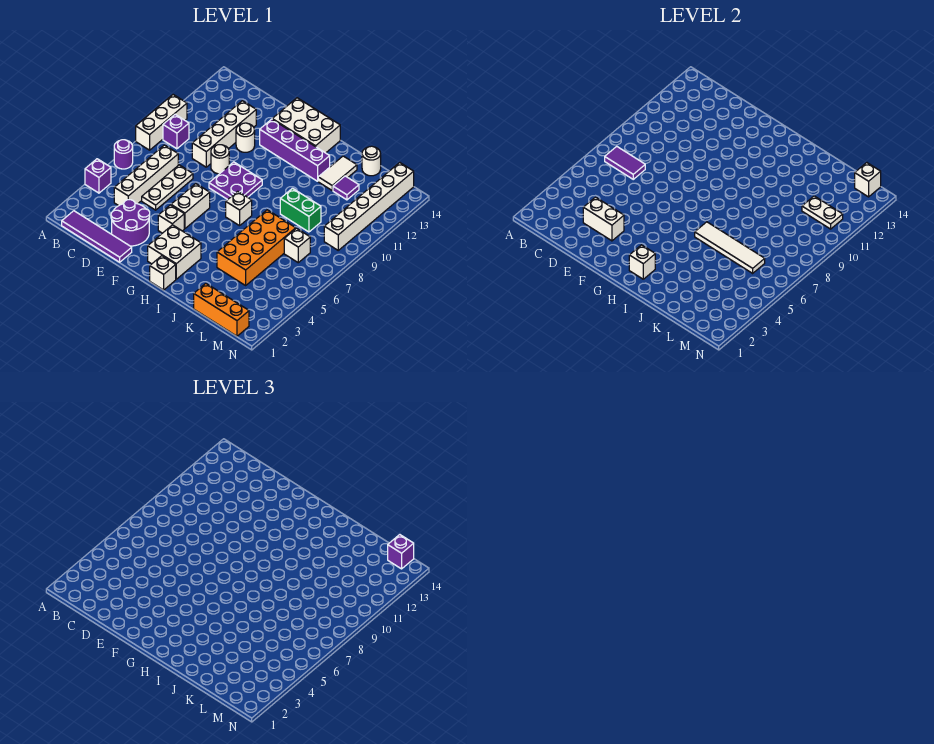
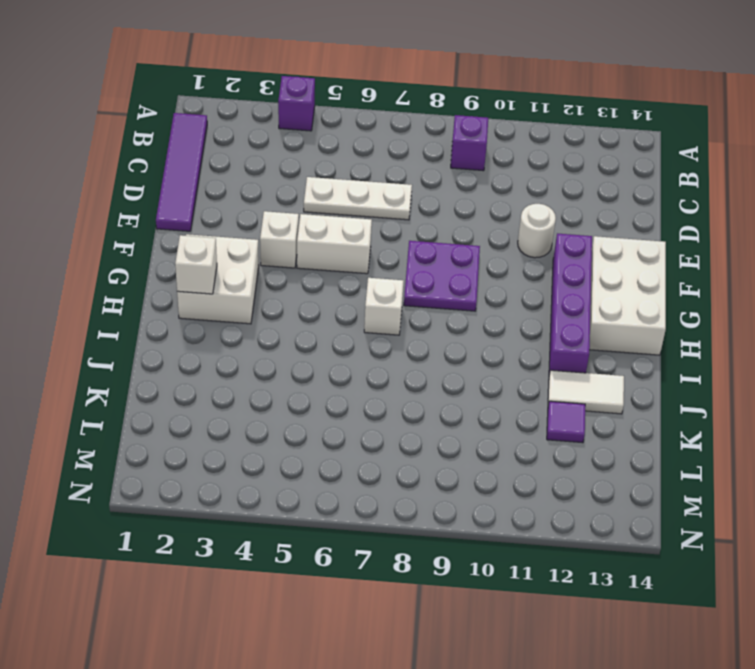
none -> purple 1x1 round brick [114,140,133,169]
none -> white 1x3 brick [136,95,187,150]
none -> white 1x4 brick [114,145,178,206]
none -> purple 2x2 round brick [111,200,150,246]

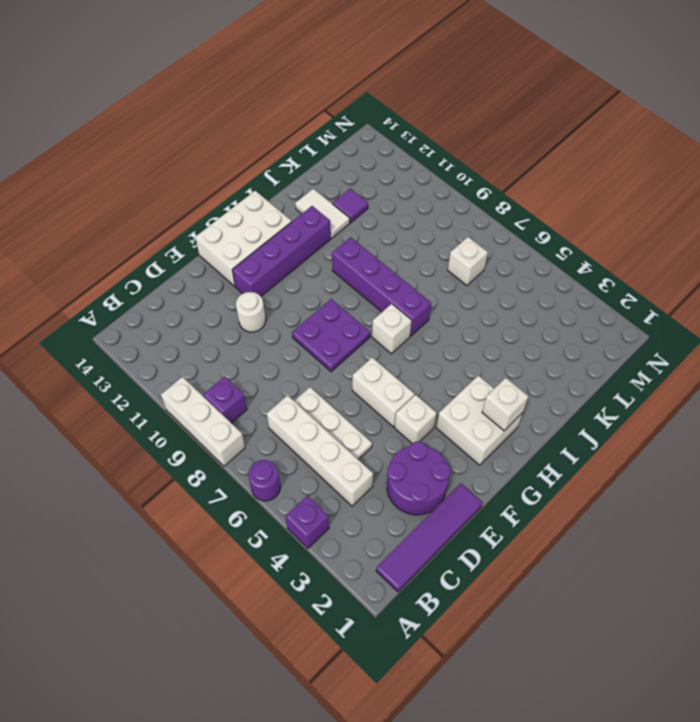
purple 1x4 brick [332,237,431,336] -> none
none -> white 1x4 brick [192,101,256,167]
none -> white 1x1 round brick [211,145,229,174]
none -> white 1x1 brick [150,256,176,290]
none -> orange 2x4 brick [217,210,296,285]

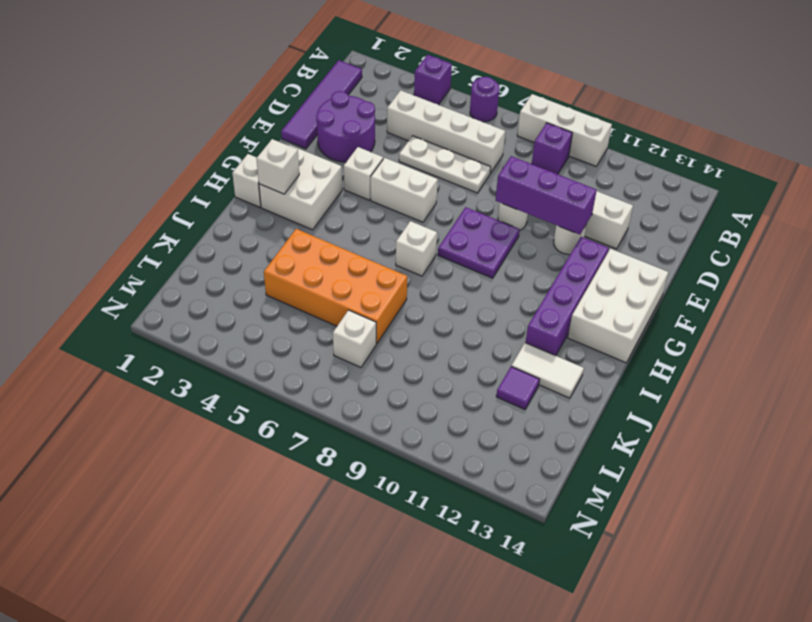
purple 1x3 brick [495,156,597,235] -> none
none -> green 1x2 brick [280,188,321,232]
none -> orange 1x3 brick [194,284,249,336]
none -> white 1x1 round brick [362,146,381,176]
none -> white 1x6 brick [324,163,414,250]

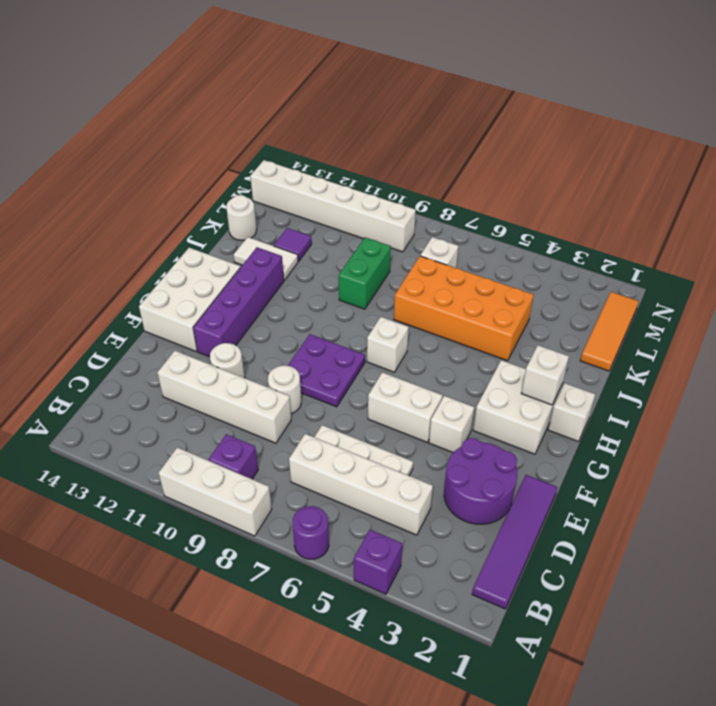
orange 1x3 tile [580,292,639,371] -> orange 1x3 brick [194,284,249,336]
none -> purple 1x2 tile [605,146,645,179]
none -> white 1x2 brick [583,197,624,241]
none -> white 1x4 tile [695,222,765,273]
none -> white 1x2 plate [802,196,843,229]

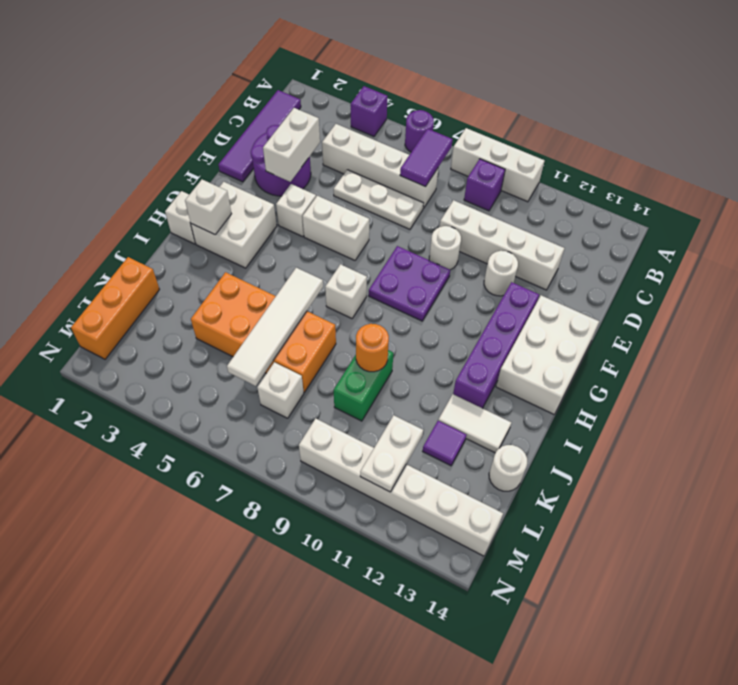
orange 1x1 round brick [356,324,389,372] -> none
none -> white 1x1 brick [855,163,881,197]
none -> purple 1x1 brick [388,535,414,569]

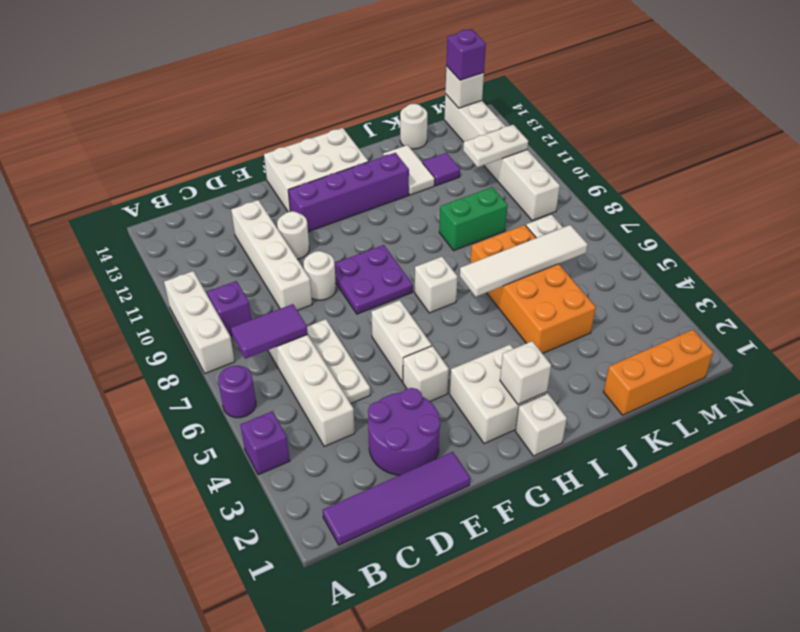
none -> white 1x2 brick [583,197,624,241]

